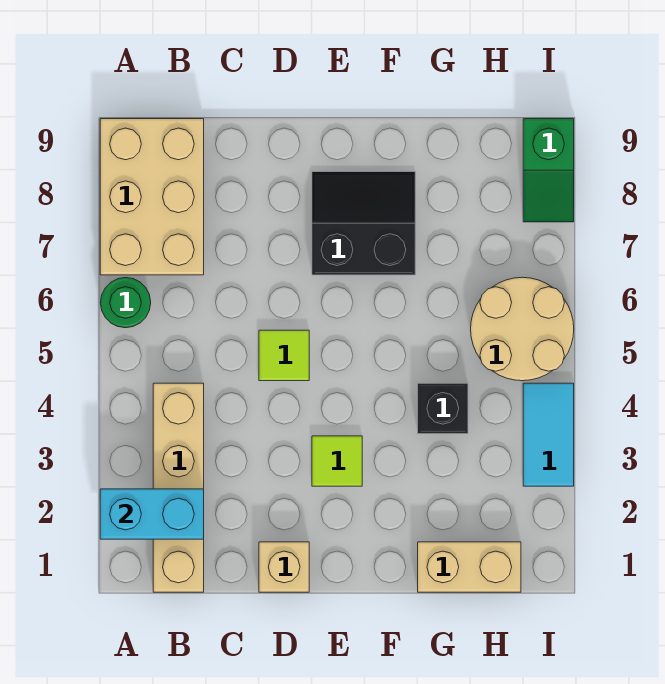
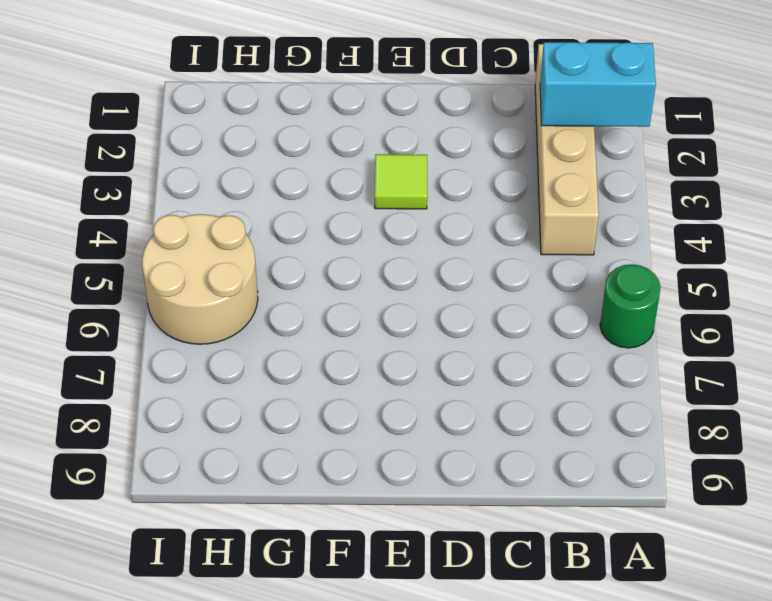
none -> tan 2x3 brick [100,119,204,275]
none -> tan 1x1 brick [259,542,309,592]
none -> lime 1x1 tile [259,330,309,381]

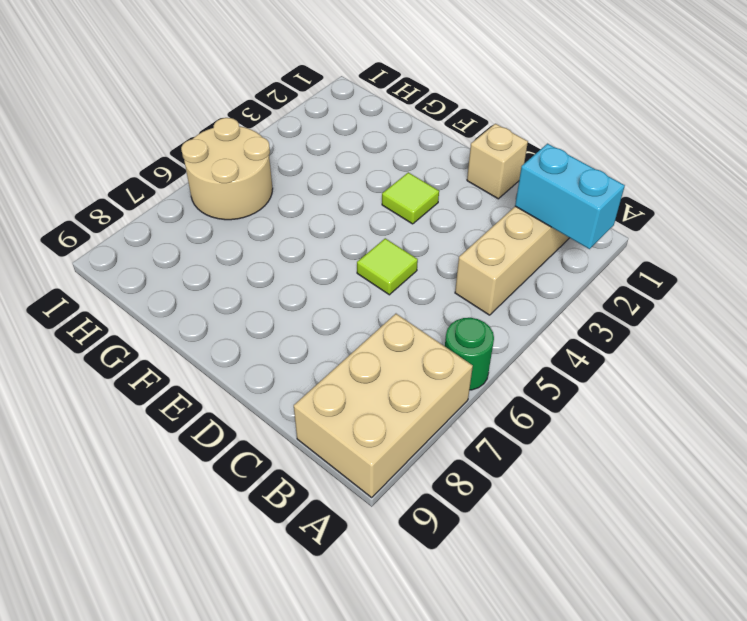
none -> black 2x2 slope [312,172,415,275]
none -> tan 1x2 brick [418,542,521,592]
none -> black 1x1 brick [418,383,468,434]

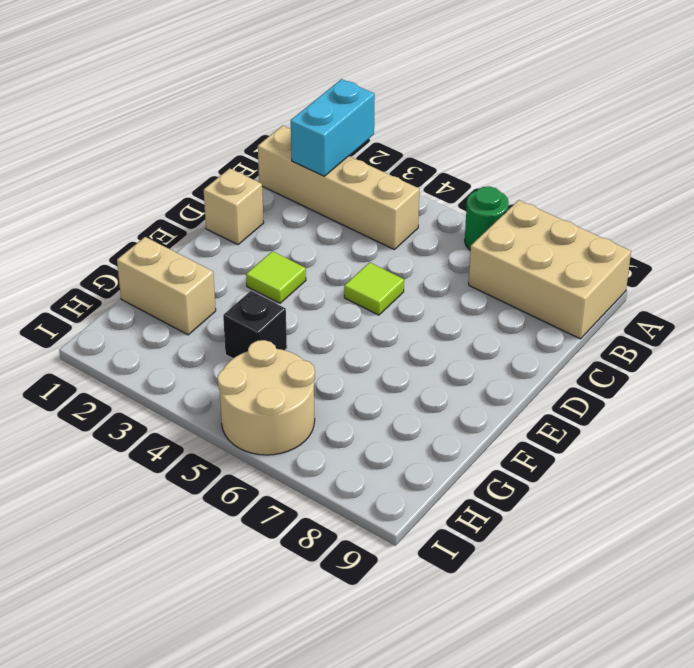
tan 1x2 brick [117,237,216,335] -> tan 1x2 brick turned to [418,542,521,592]
none -> black 2x2 slope [312,172,415,275]
none -> cyan 1x2 tile [523,383,574,486]
none -> green 1x2 slope [523,119,574,222]

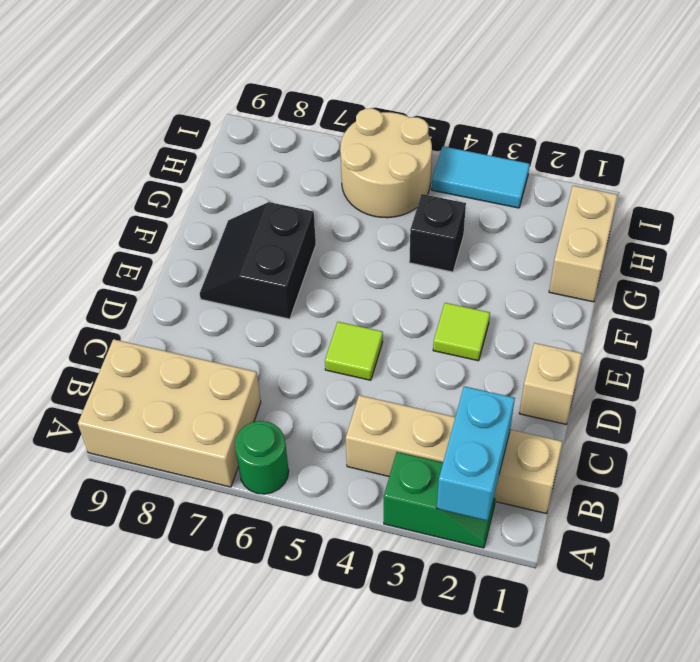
green 1x2 slope [384,452,495,548] -> green 1x2 slope moved to [523,119,574,222]

